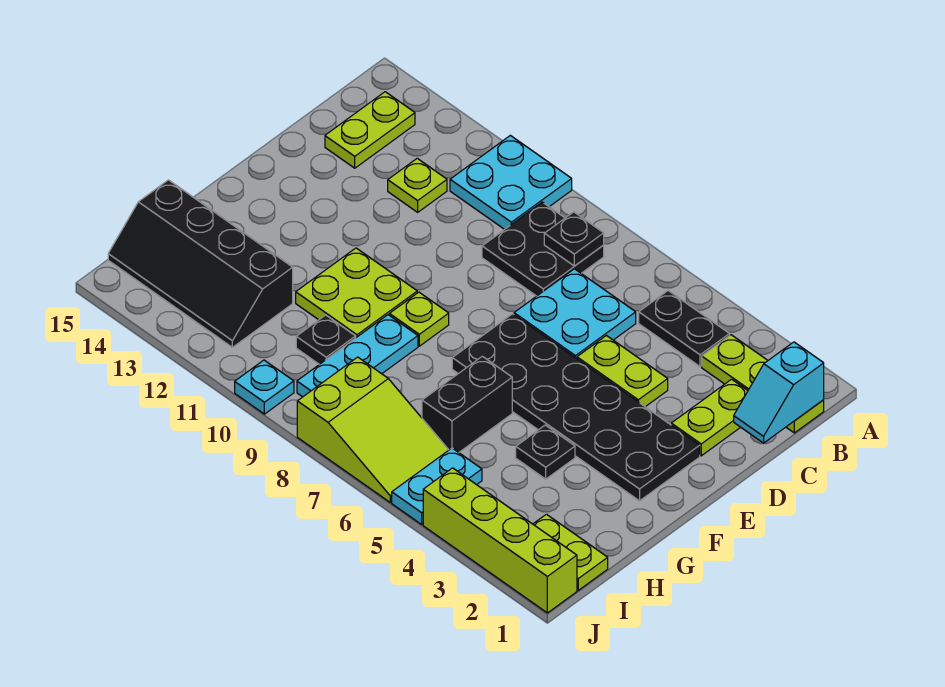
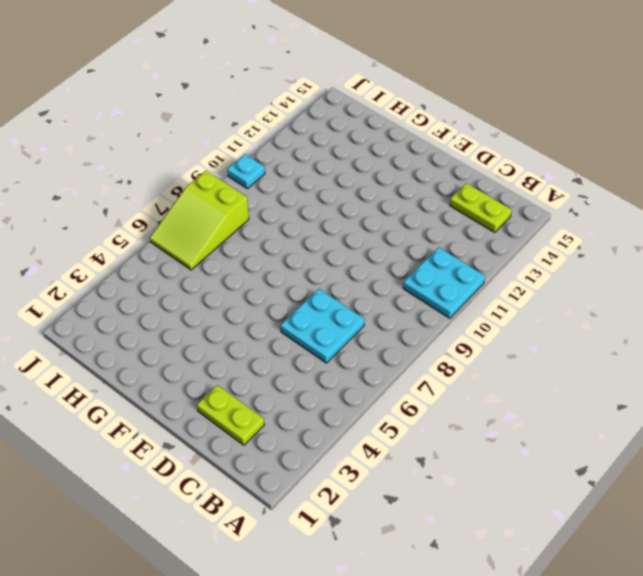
none -> lime 1x3 plate [702,335,824,433]
none -> black 1x2 plate [639,291,730,367]
none -> black 2x2 plate [482,202,604,296]

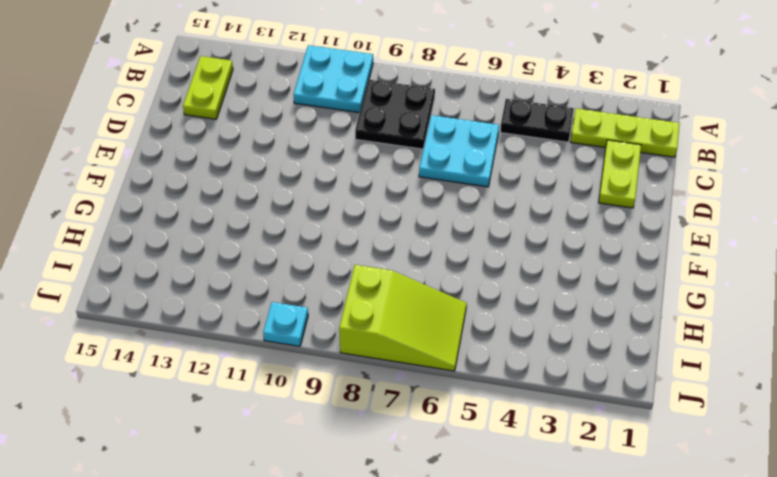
none -> lime 1x1 plate [388,158,447,212]
none -> lime 1x2 plate [577,336,668,407]
none -> black 2x6 plate [452,314,700,501]

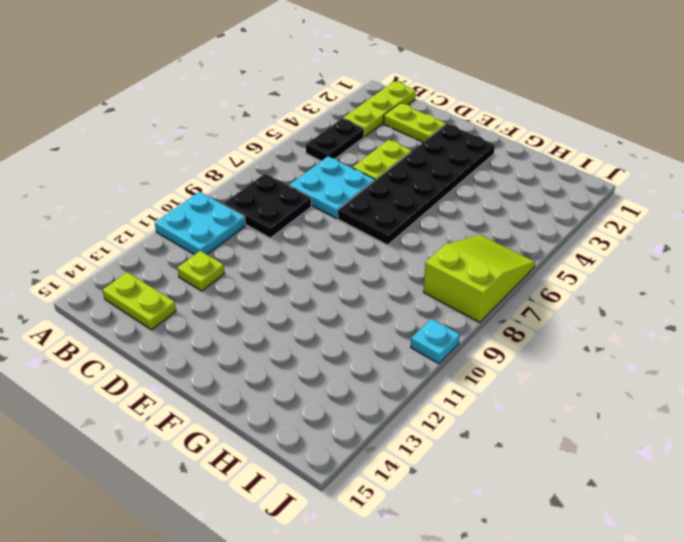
none -> lime 1x1 plate [389,292,449,346]
none -> lime 2x2 plate [296,248,417,337]
none -> black 1x1 plate [516,425,575,479]

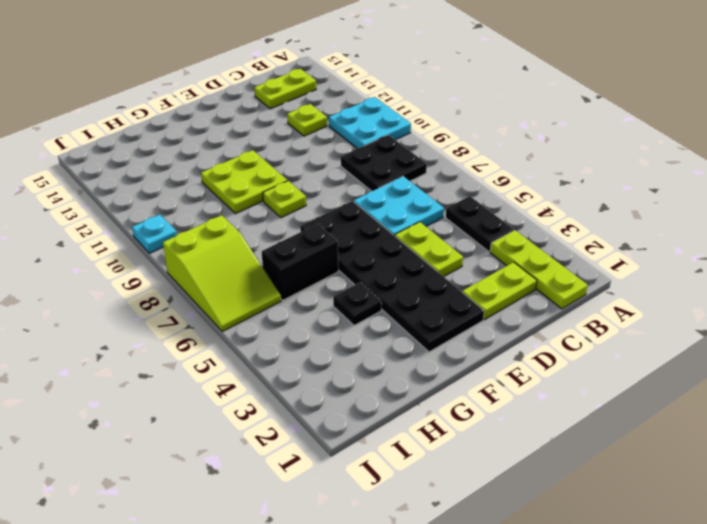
none -> cyan 1x3 plate [297,315,418,397]
none -> black 1x1 plate [296,315,356,364]
none -> black 2x4 slope [108,180,293,347]

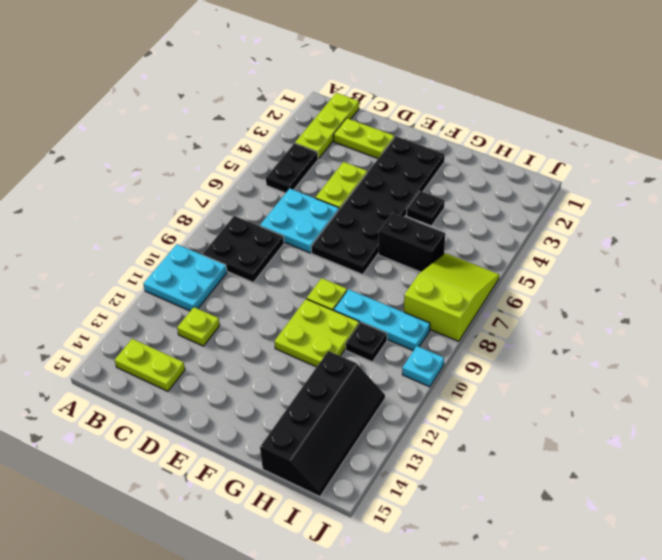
none -> lime 1x2 plate [533,514,608,590]
none -> cyan 1x2 plate [392,448,482,524]
none -> lime 1x4 brick [423,468,577,613]

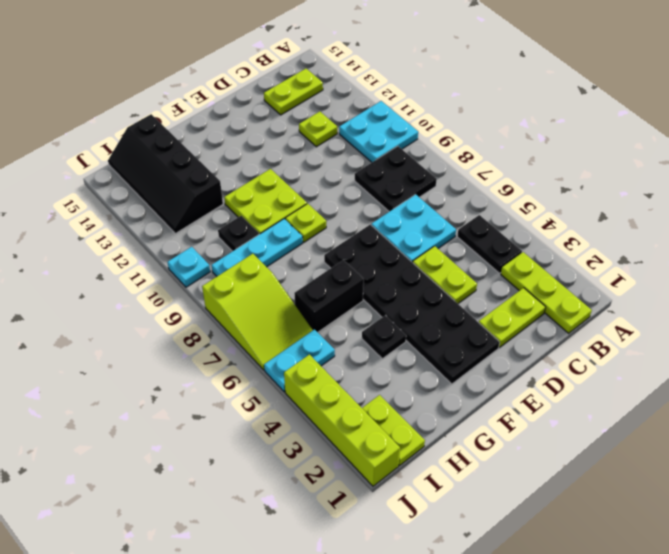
none -> cyan 1x2 slope [734,342,824,443]
none -> black 1x1 plate [544,212,604,266]

